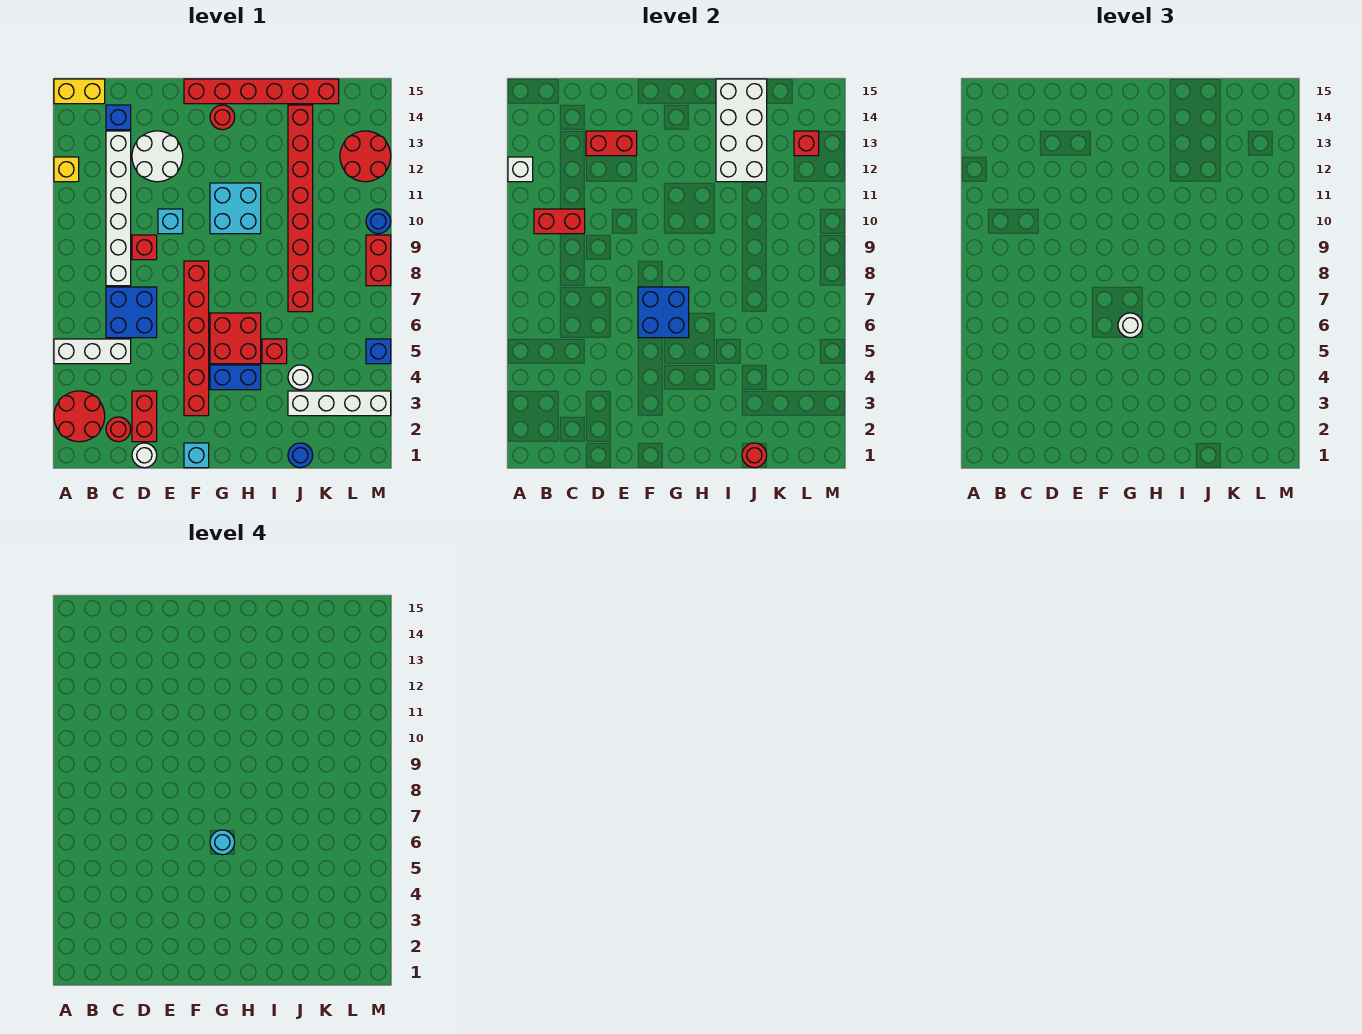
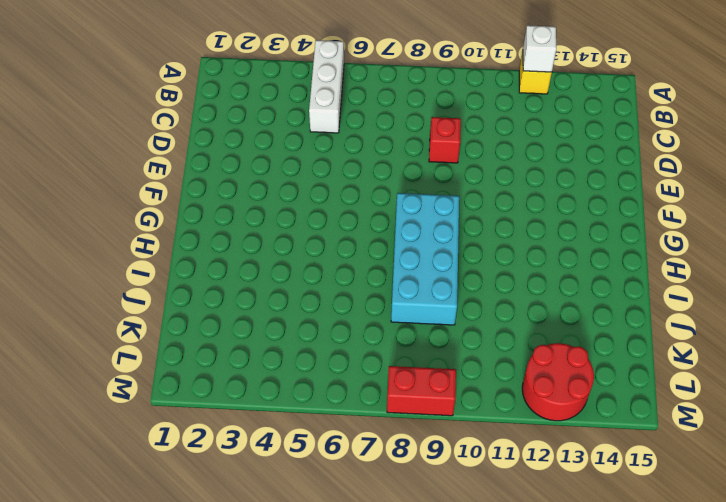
cyan 2x4 brick [391,193,459,325] -> red 1x8 brick [288,105,313,312]
none -> red 2x2 round brick [54,391,105,442]
none -> yellow 1x2 brick [54,79,105,104]
none -> red 1x1 round brick [106,417,131,442]
none -> blue 2x2 brick [106,287,157,338]

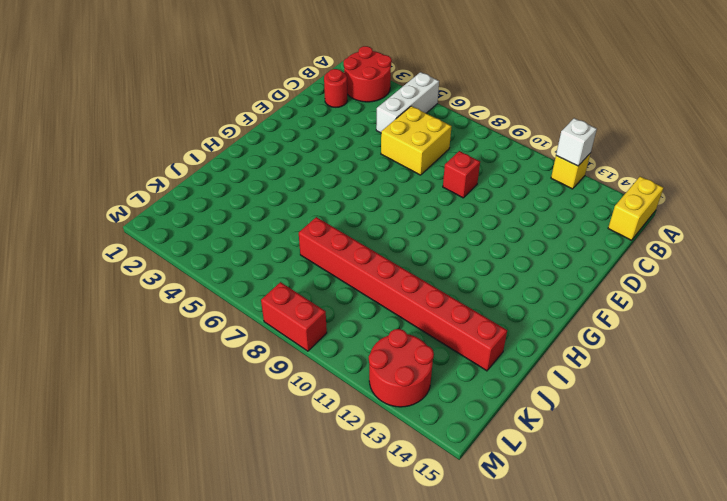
yellow 2x2 brick [381,106,452,175] -> blue 2x2 brick [106,287,157,338]
none -> white 1x6 brick [106,131,131,286]
none -> blue 1x1 brick [106,105,131,130]
none -> white 1x1 round brick [132,443,157,468]
none -> red 1x2 brick [132,391,157,442]

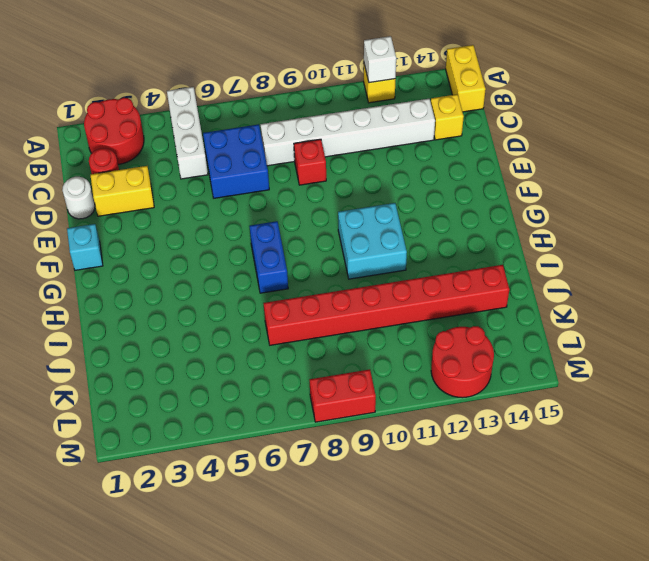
yellow 1x1 brick [431,94,464,140] -> blue 1x1 brick [106,105,131,130]
yellow 1x2 brick [91,166,154,216] -> red 1x2 brick [132,391,157,442]
blue 1x2 brick [250,221,288,293] -> blue 1x2 brick moved to [210,365,261,390]
none -> white 2x2 round brick [132,131,183,182]
none -> cyan 1x1 brick [158,209,183,234]
none -> red 1x6 brick [184,261,209,416]
none -> red 1x6 brick [184,79,339,104]

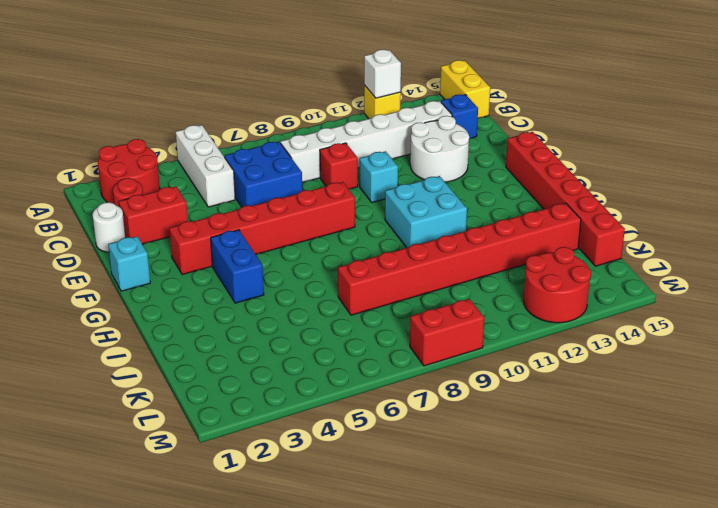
none -> red 2x2 brick [210,313,261,364]
none -> red 1x1 round brick [210,105,235,130]
none -> red 1x1 brick [262,339,287,364]
none -> blue 1x1 round brick [288,443,313,468]

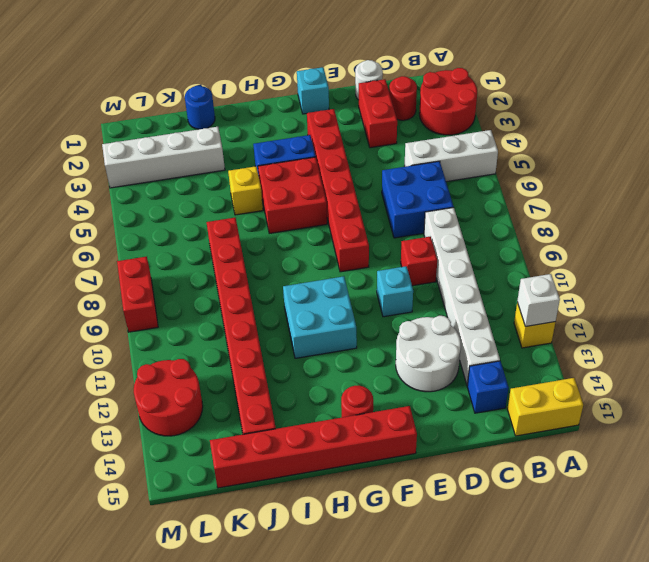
yellow 1x1 brick [228,166,263,215] -> red 1x1 brick [262,339,287,364]
none -> white 1x1 round brick [288,365,313,390]
none -> blue 1x1 brick [366,339,391,364]
none -> blue 1x1 round brick [366,209,391,234]
none -> red 1x2 brick [534,209,585,234]

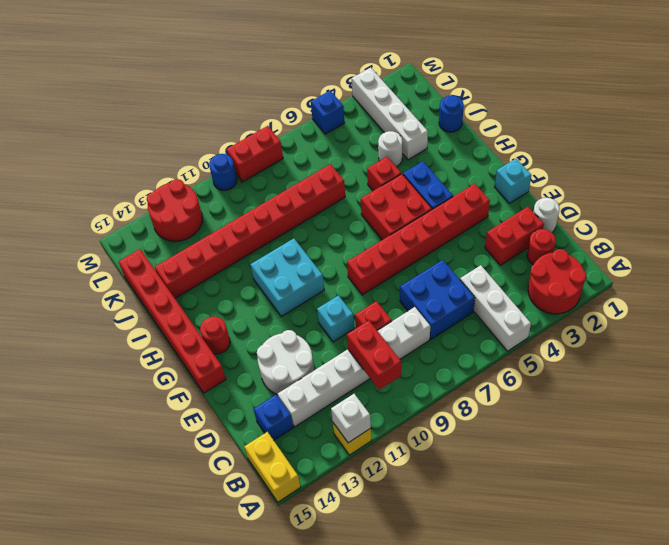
none -> red 1x2 brick [586,131,637,156]
none -> blue 2x2 brick [638,287,689,338]
none -> white 2x4 brick [716,79,767,182]
none -> red 1x1 round brick [742,443,767,468]

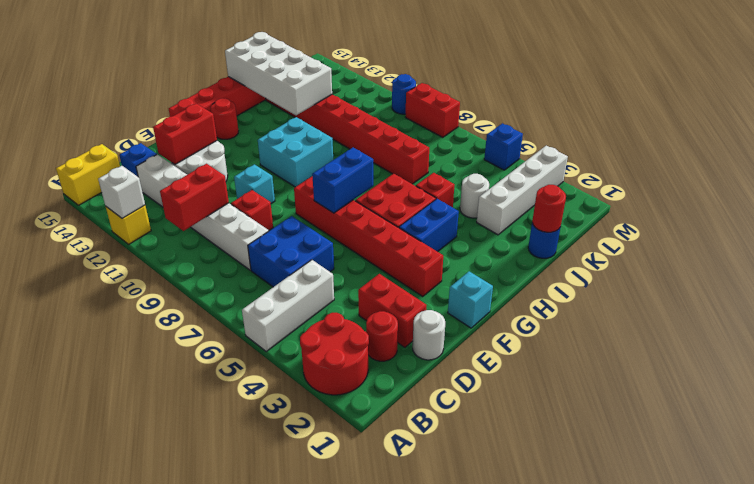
blue 1x2 brick [312,147,373,213] -> blue 2x2 brick [638,287,689,338]
none -> red 2x2 round brick [340,131,391,182]
none -> red 1x1 brick [794,131,819,156]
none -> white 1x1 round brick [1118,313,1143,338]
none -> cyan 1x1 round brick [210,830,235,855]

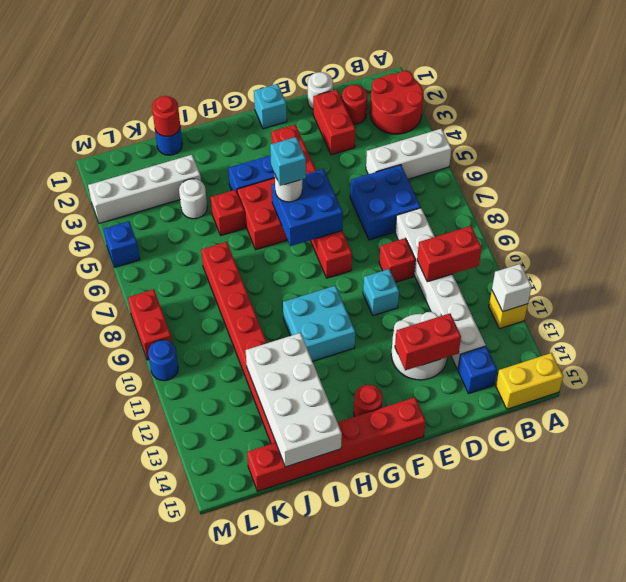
cyan 1x1 brick [270,137,306,186] -> cyan 1x1 round brick [210,830,235,855]
none -> red 2x2 round brick [340,131,391,182]
none -> red 1x1 brick [794,131,819,156]

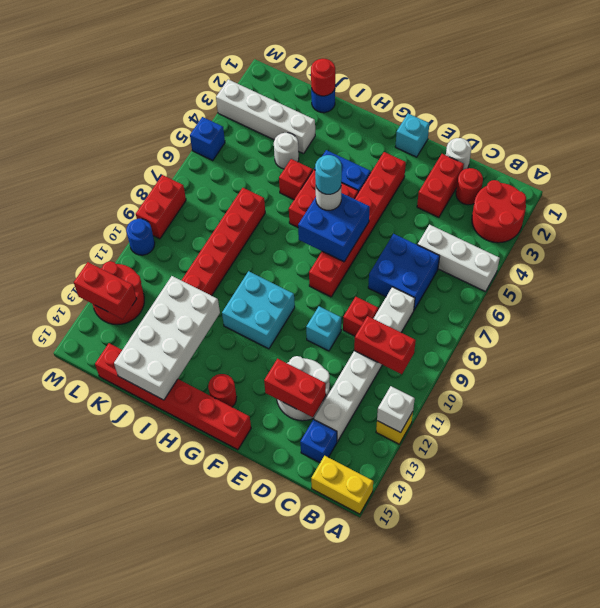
red 1x2 brick [74,262,136,319] -> red 1x1 brick [794,131,819,156]

